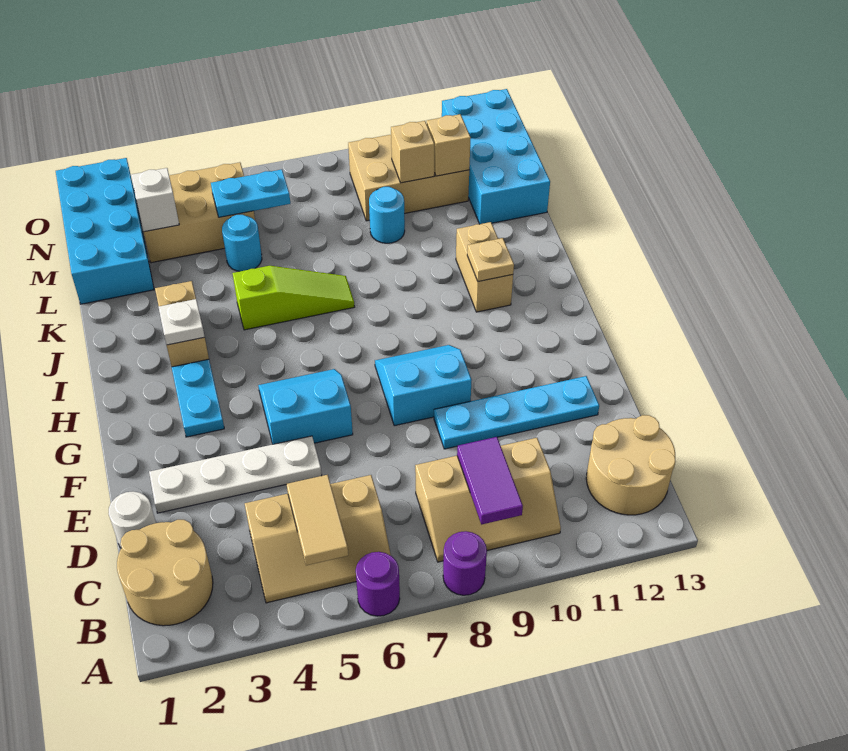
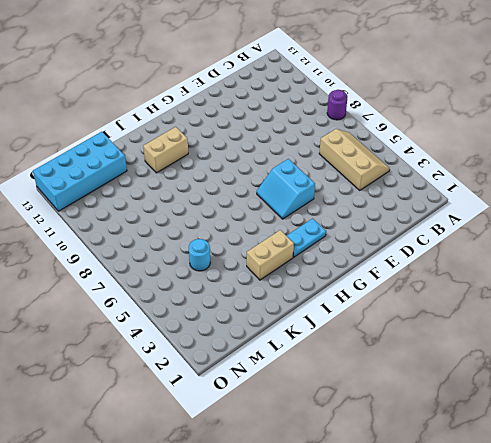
none -> purple 1x1 round brick [356,552,400,616]
none -> tan 2x2 round brick [117,520,213,626]
none -> tan 2x3 slope [415,438,561,562]

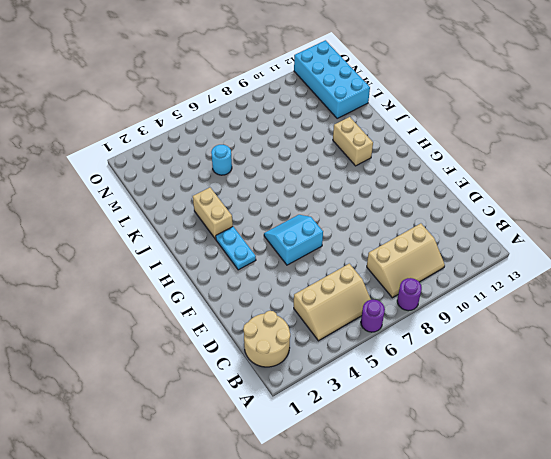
none -> tan 2x2 round brick [586,415,675,515]
none -> white 1x1 round brick [109,491,156,548]
none -> white 1x4 plate [149,436,322,513]

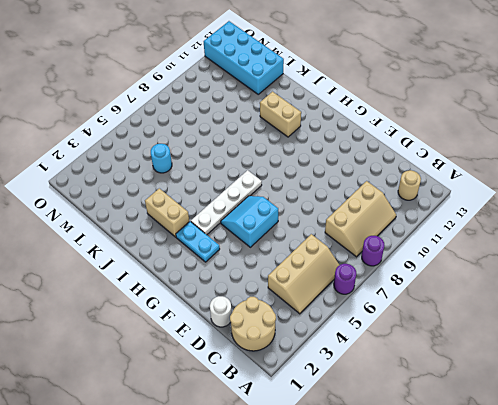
tan 1x1 round brick [398,170,421,200] -> tan 2x2 round brick [586,415,675,515]
white 1x4 plate [191,170,262,235] -> white 1x4 plate moved to [149,436,322,513]
none -> cyan 1x4 plate [434,376,599,449]
none -> cyan 2x2 slope [375,345,472,426]
none -> lime 1x3 slope [233,266,354,330]

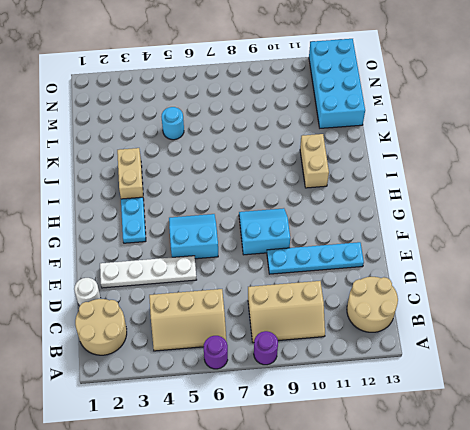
none -> lime 1x3 slope [233,266,354,330]
none -> cyan 2x4 brick [56,158,154,304]
none -> cyan 1x1 round brick [369,187,405,243]

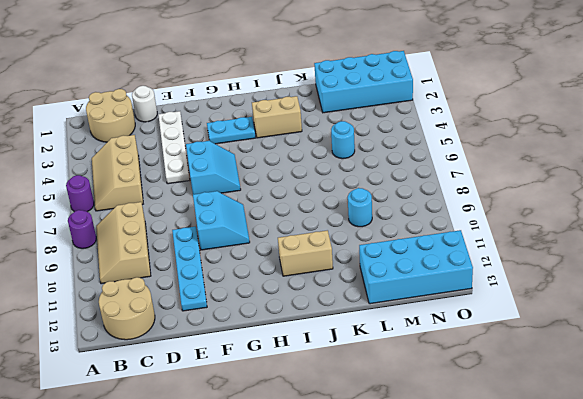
none -> lime 1x3 slope [233,266,354,330]
none -> tan 2x3 brick [144,162,255,263]
none -> tan 2x3 brick [348,135,469,221]

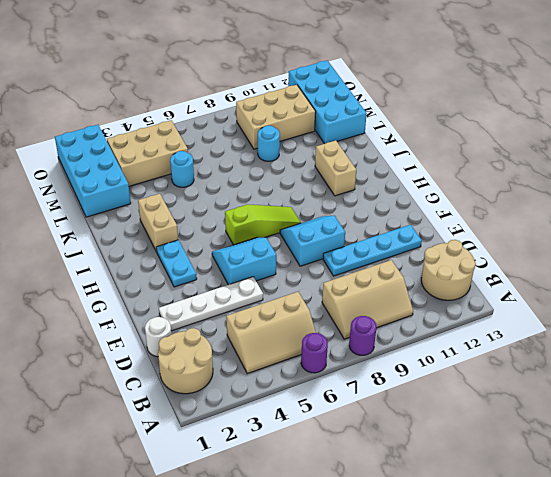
lime 1x3 slope [225,205,301,245] -> lime 1x3 slope moved to [233,266,354,330]
none -> tan 1x2 tile [287,475,348,565]
none -> purple 1x2 tile [457,437,523,525]
none -> white 1x1 plate [159,299,205,345]

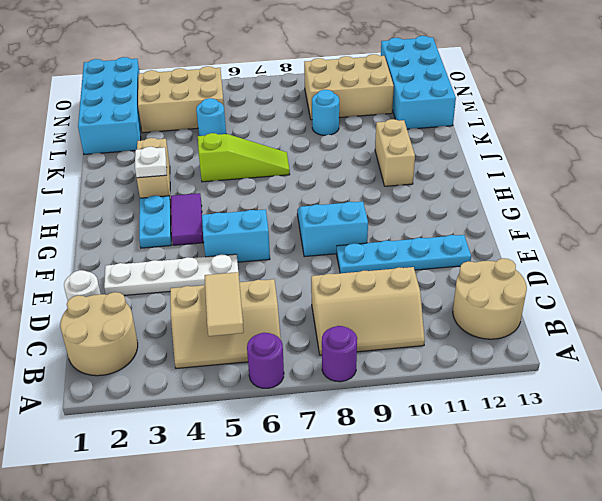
purple 1x2 tile [171,193,204,245] -> purple 1x2 tile moved to [457,437,523,525]
none -> tan 1x1 plate [467,238,514,282]
none -> white 1x1 brick [131,168,179,232]
none -> cyan 1x2 plate [211,170,290,217]

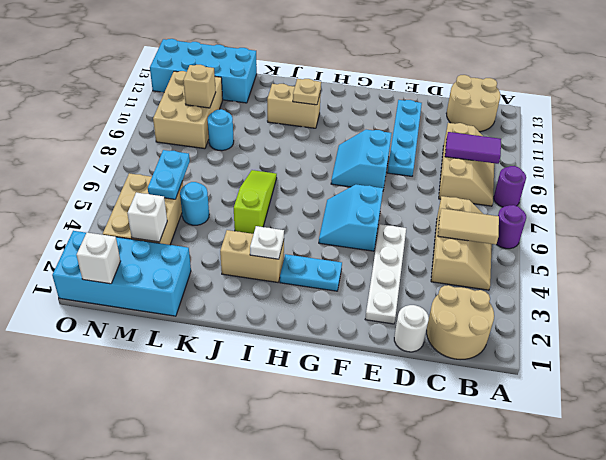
white 1x1 brick [77,232,121,284] -> none
none -> tan 1x1 brick [427,114,471,176]

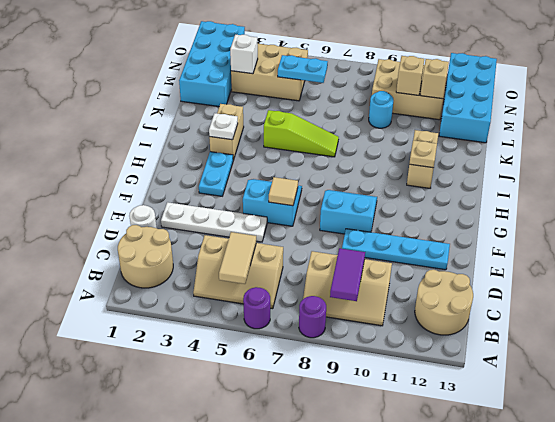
tan 1x1 tile [269,177,298,206] -> none
none -> cyan 1x1 round brick [222,215,262,271]

